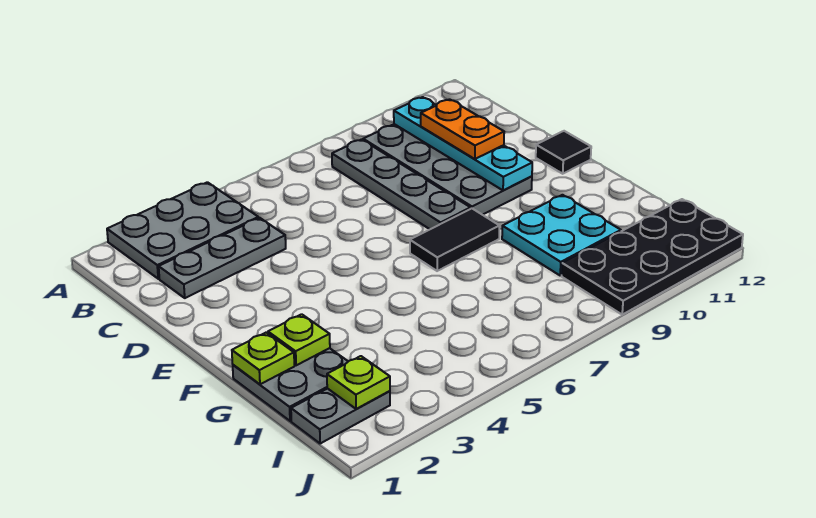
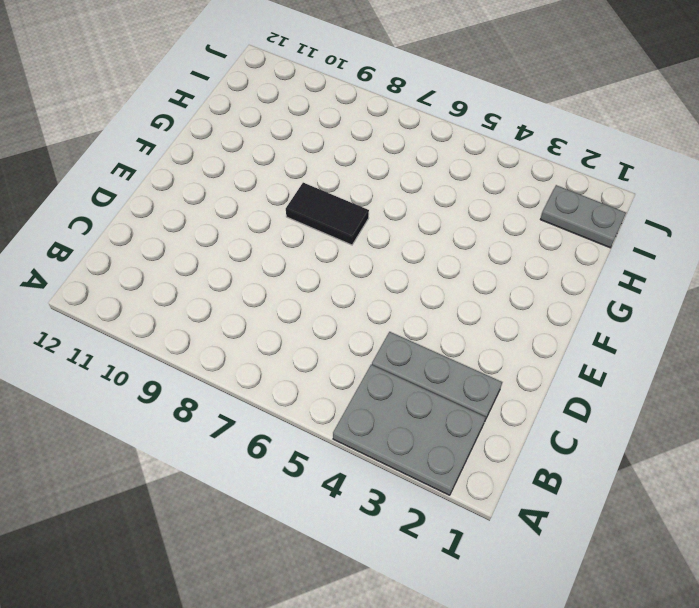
none -> grey 1x4 plate [332,139,471,229]
none -> grey 2x4 plate [363,124,532,215]
none -> black 1x1 tile [536,131,591,174]

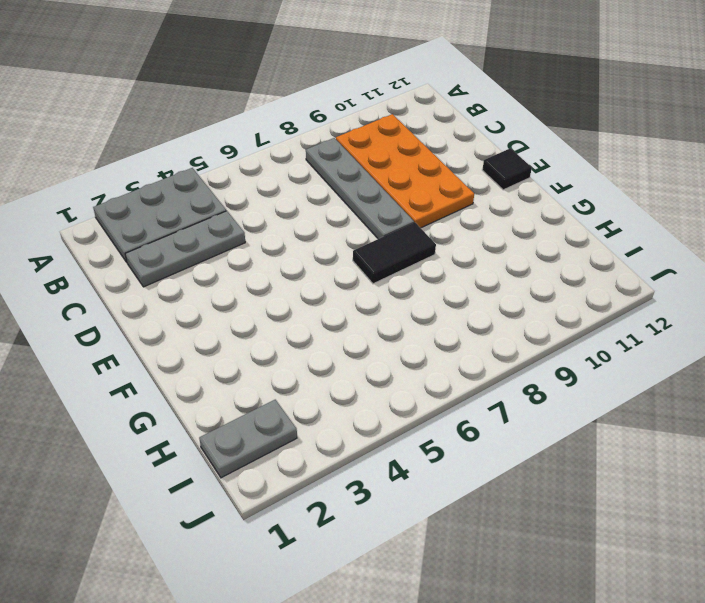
orange 2x4 plate [336,114,474,228] -> grey 2x4 plate [363,124,532,215]
none -> grey 2x2 plate [233,348,348,421]
none -> cyan 2x2 plate [502,195,621,275]
none -> black 2x4 plate [562,199,743,315]

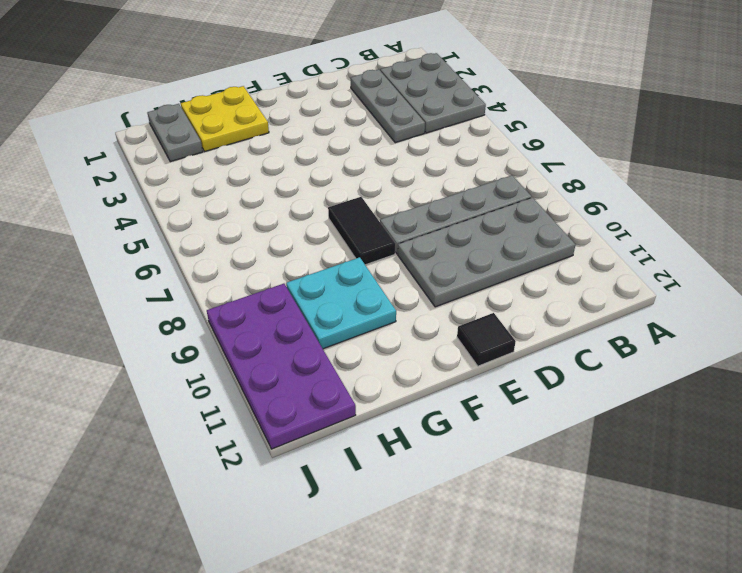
yellow 2x2 plate [181,86,269,152] -> grey 2x2 plate [233,348,348,421]
purple 2x4 plate [207,284,356,449] -> black 2x4 plate [562,199,743,315]
none -> cyan 1x4 plate [394,97,532,191]
none -> lime 1x1 plate [232,332,294,384]
none -> lime 1x1 plate [268,314,330,365]

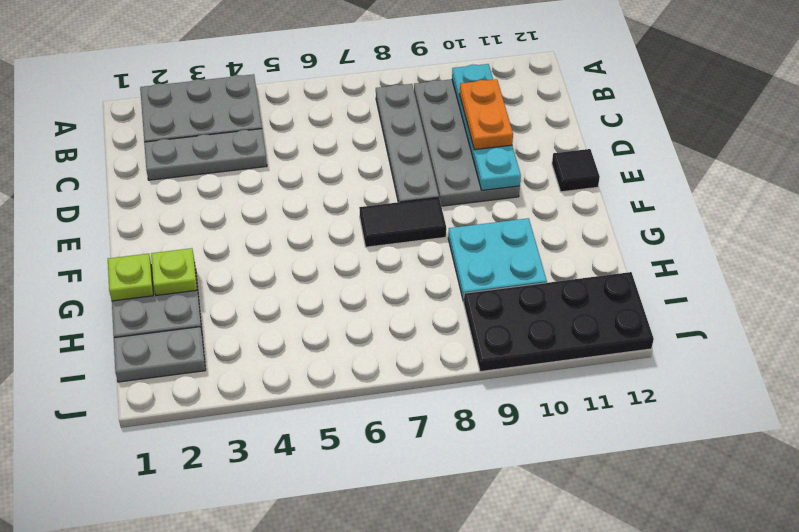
none -> lime 1x1 plate [327,356,390,409]

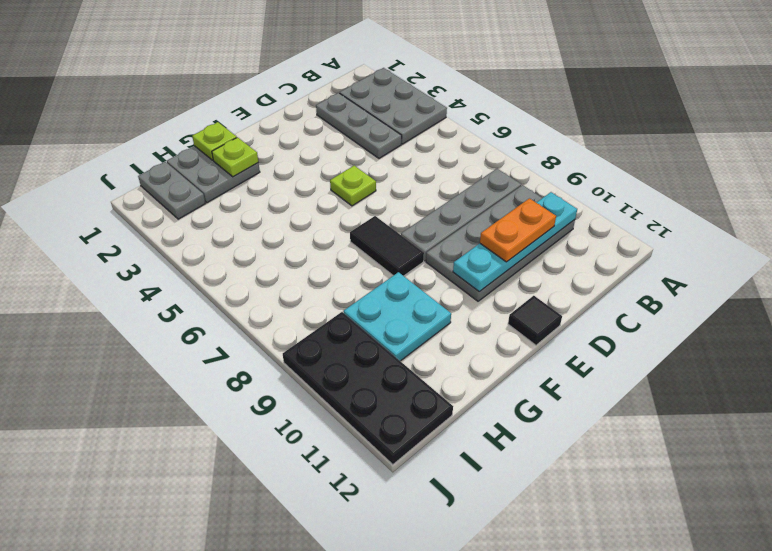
lime 1x1 plate [330,165,376,206] -> lime 1x1 plate moved to [327,356,390,409]

